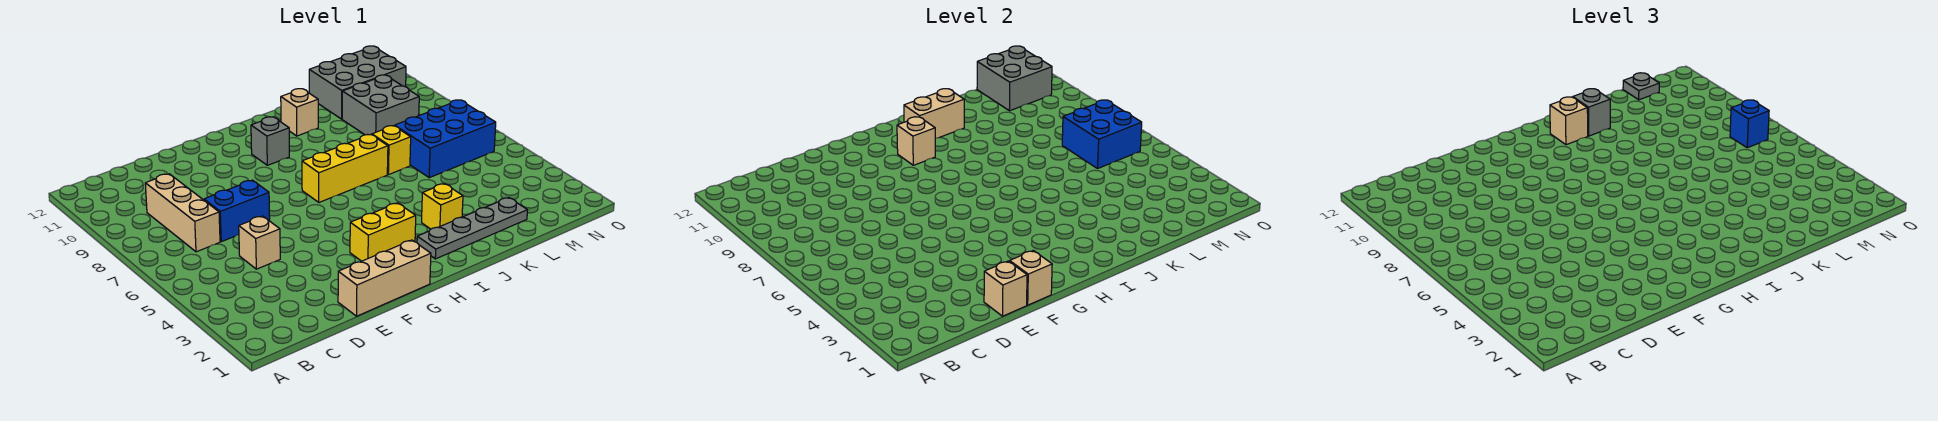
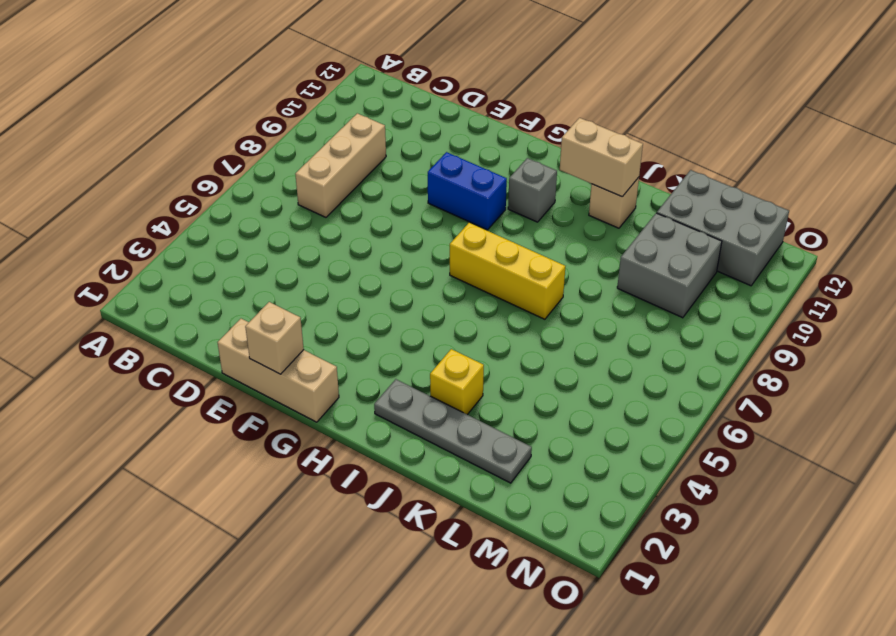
blue 1x2 brick [428,152,507,230] -> blue 1x2 brick moved to [204,180,270,242]
none -> tan 1x1 brick [239,216,280,269]
none -> yellow 1x2 brick [350,203,416,261]
none -> yellow 1x1 brick [372,126,411,175]

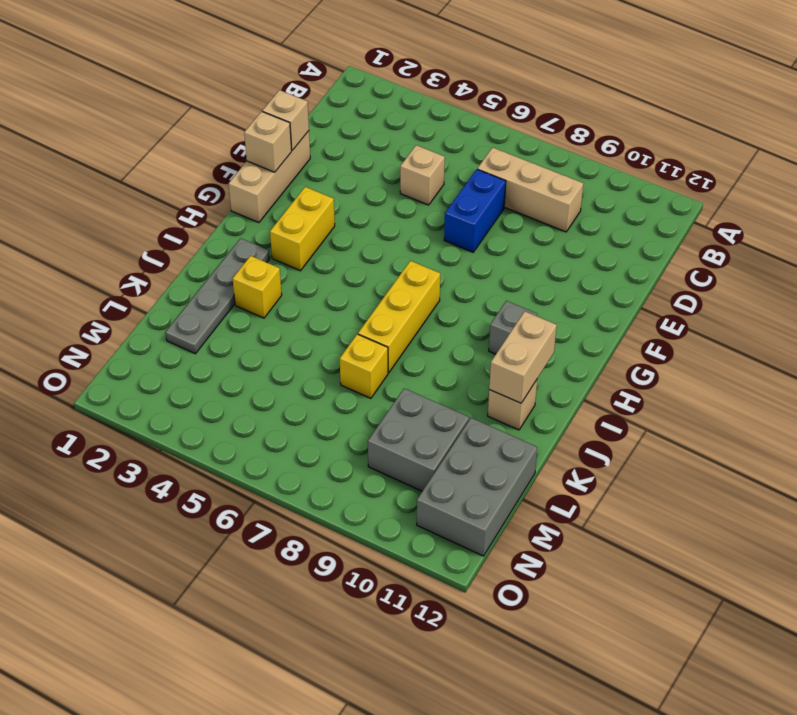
none -> blue 2x3 brick [395,100,496,178]
none -> tan 1x1 brick [897,117,935,165]
none -> blue 2x2 brick [1062,100,1142,169]

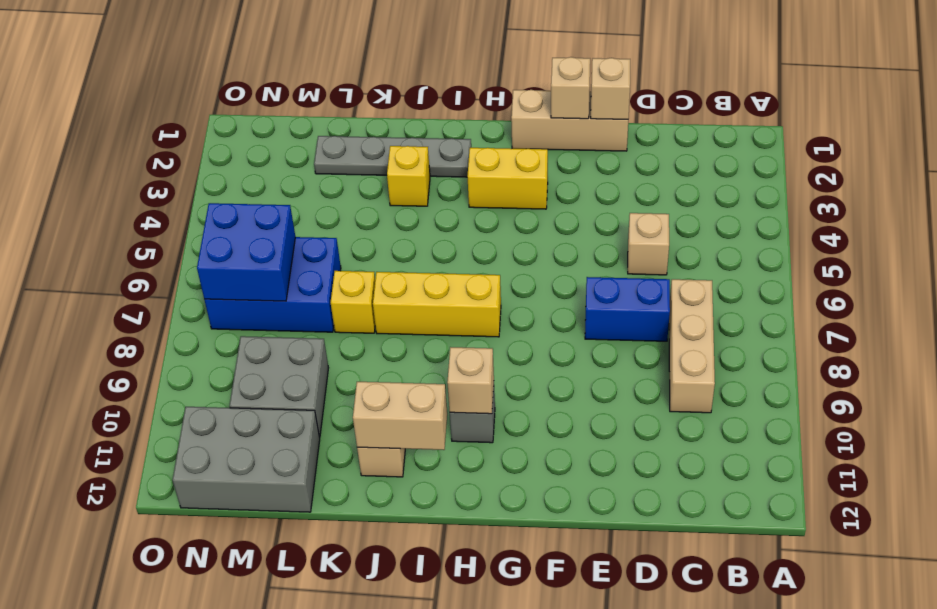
none -> grey 2x2 brick [977,46,1052,111]
none -> tan 1x1 brick [1550,97,1588,145]
none -> grey 1x1 brick [1573,89,1610,136]

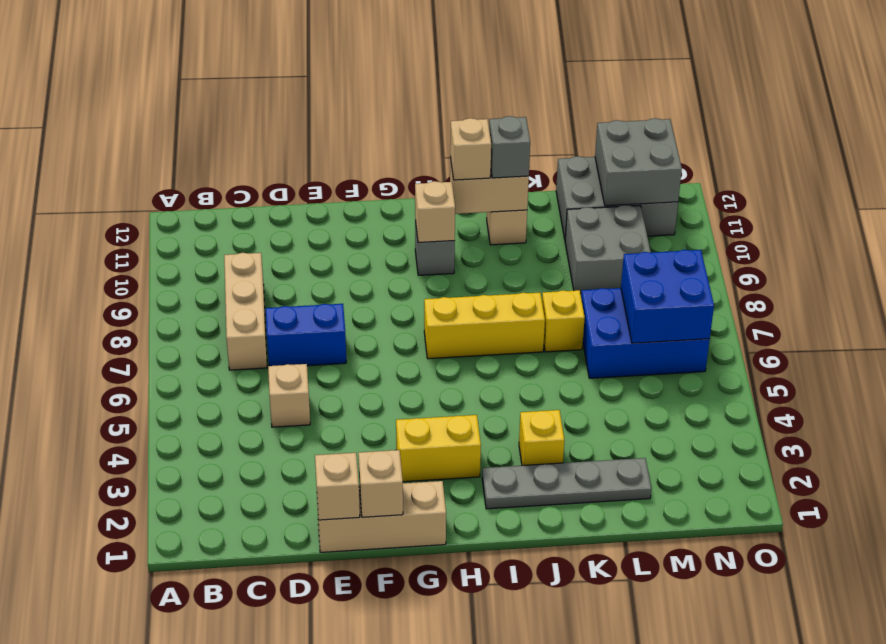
none -> grey 1x1 plate [1623,73,1659,100]
none -> blue 1x1 brick [1730,100,1769,148]

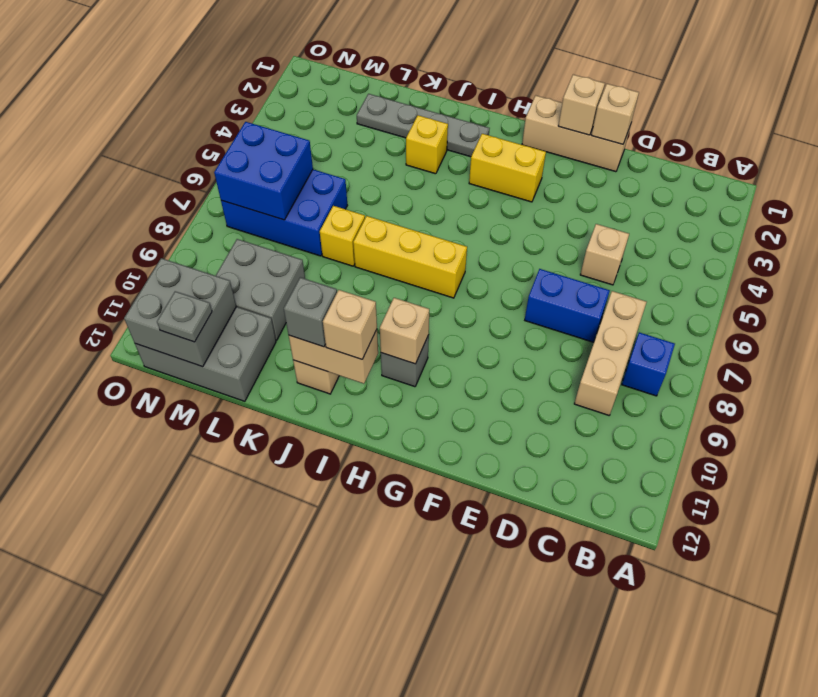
blue 1x1 brick [622,332,675,396] -> blue 1x1 brick moved to [1730,100,1769,148]

